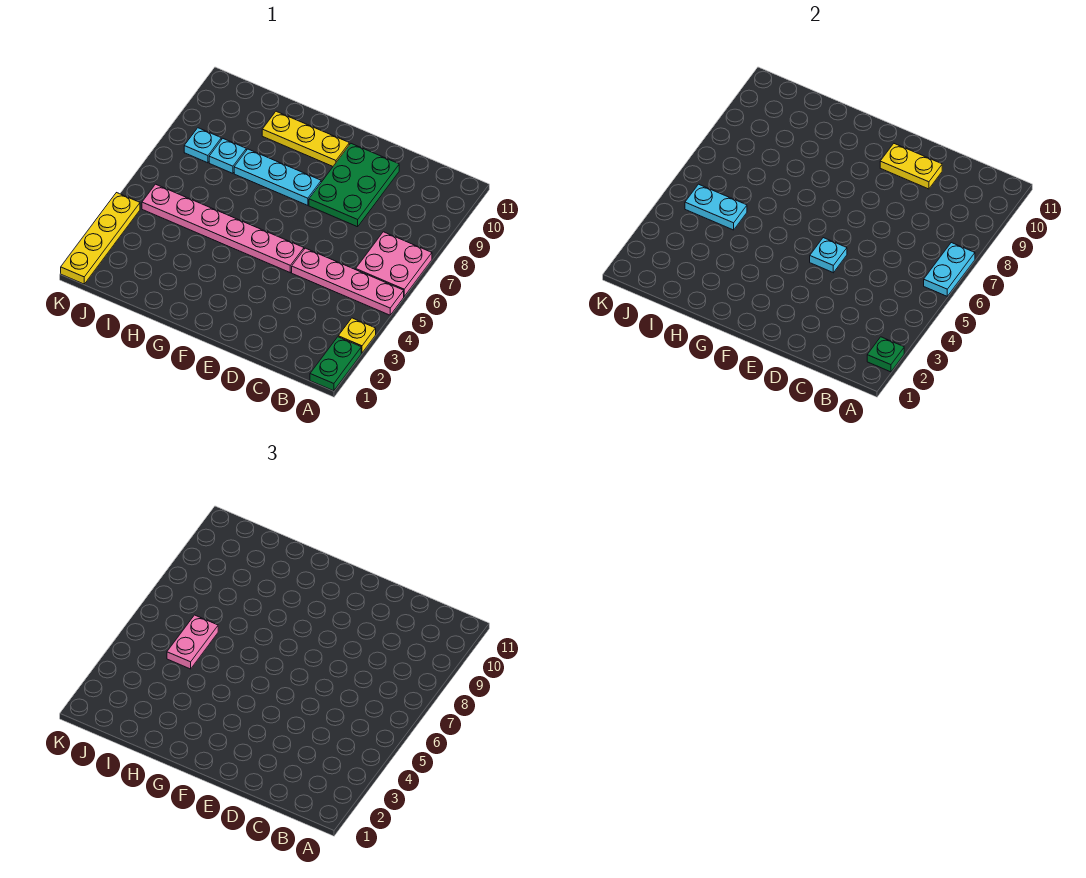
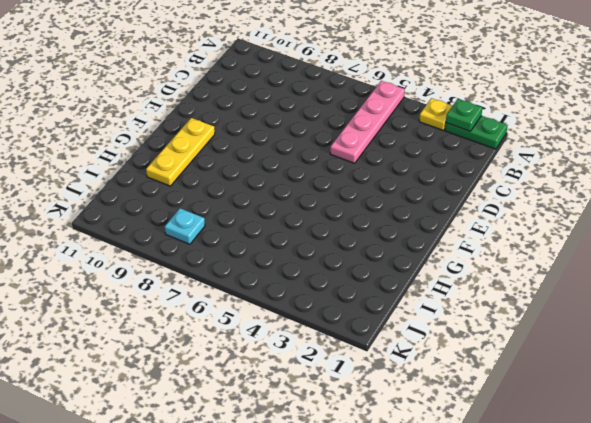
none -> pink 2x2 plate [356,232,432,296]
none -> green 2x3 plate [309,144,399,227]
none -> pink 1x6 plate [142,184,304,273]

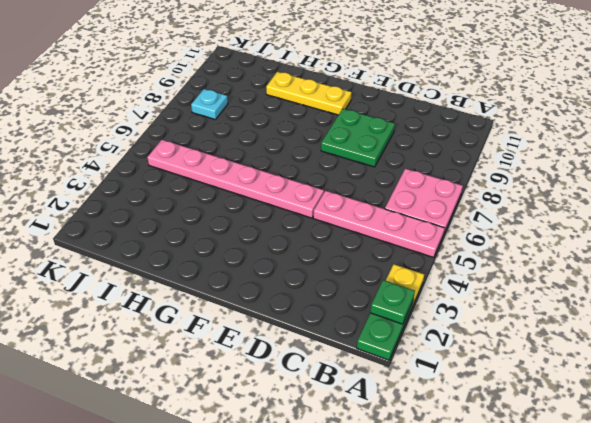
green 2x2 plate [321,109,395,167] -> green 2x3 plate [309,144,399,227]
none -> cyan 1x3 plate [234,149,321,205]
none -> cyan 1x1 plate [209,139,246,173]
none -> yellow 1x4 plate [61,193,140,284]

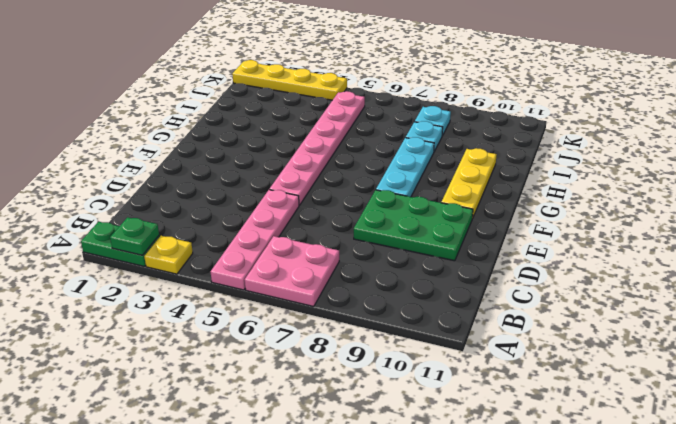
none -> cyan 1x2 plate [924,243,975,296]
none -> yellow 1x2 plate [880,144,942,189]
none -> cyan 1x1 plate [810,238,847,273]

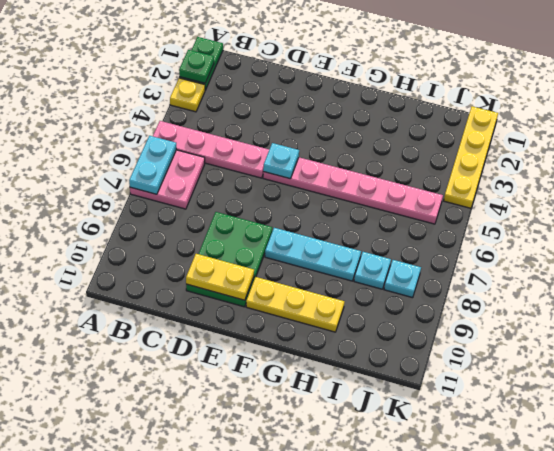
none -> cyan 1x2 plate [685,184,747,230]
none -> pink 1x2 plate [167,615,218,669]

